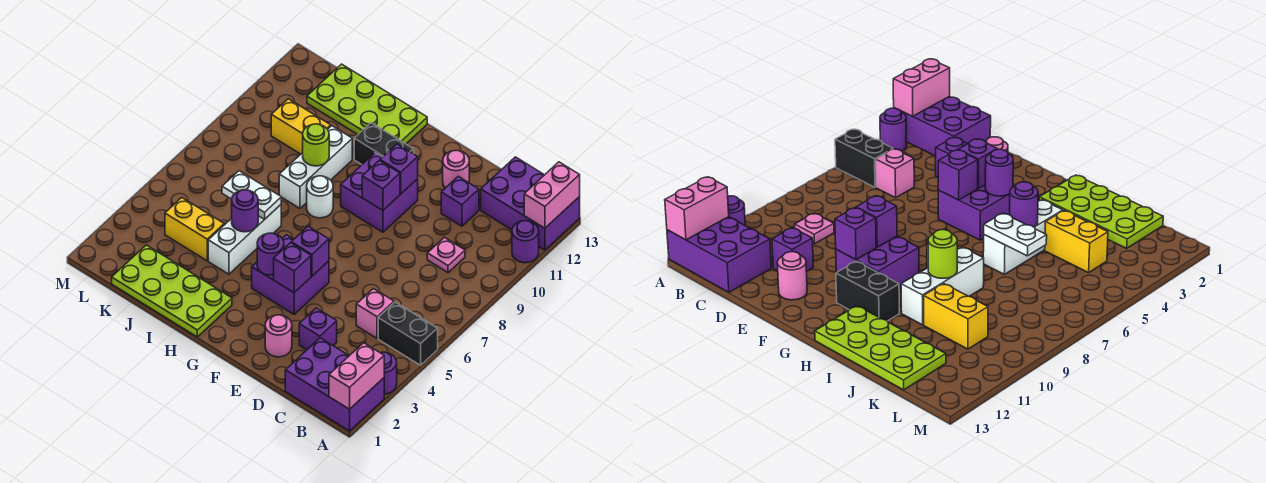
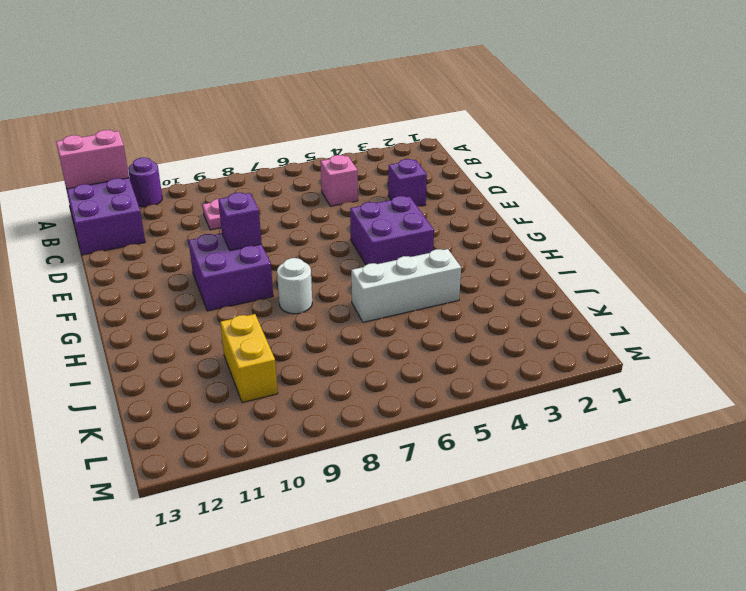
none -> purple 2x3 brick [285,338,384,431]
none -> purple 1x1 round brick [381,352,397,394]
none -> black 1x2 brick [378,302,438,365]
none -> purple 1x1 brick [441,177,479,226]

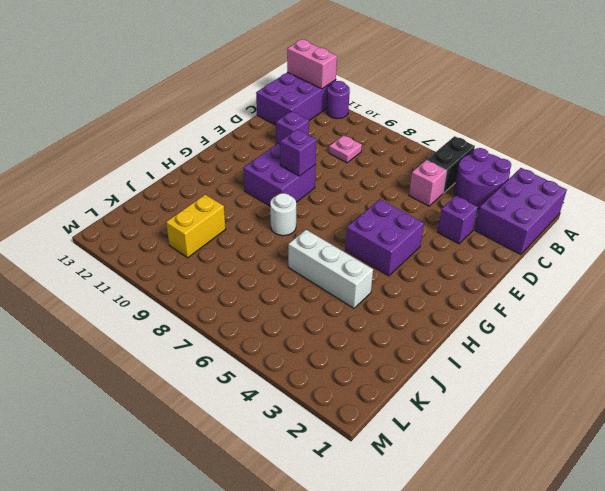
purple 2x2 round brick [454,148,511,209] -> purple 1x1 round brick [381,352,397,394]
none -> pink 1x1 round brick [265,315,292,357]
none -> pink 1x1 round brick [443,150,469,188]
none -> black 1x2 brick [354,123,414,164]
none -> lime 2x4 plate [112,245,232,337]

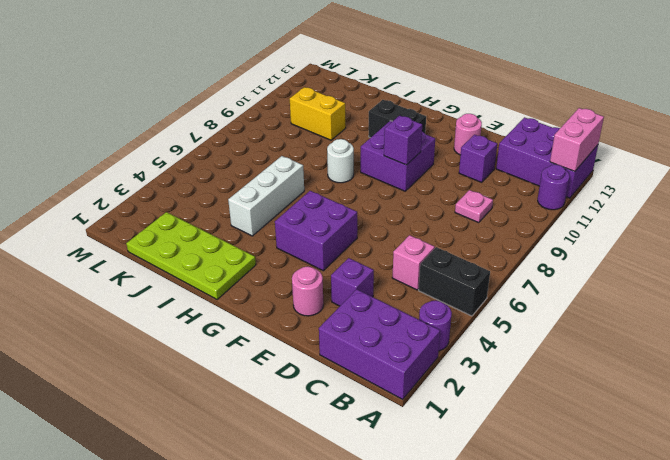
none -> lime 2x4 plate [307,64,427,144]
none -> white 1x3 brick [279,126,352,208]
none -> yellow 1x2 brick [165,198,224,261]
none -> pink 1x2 brick [329,343,384,409]

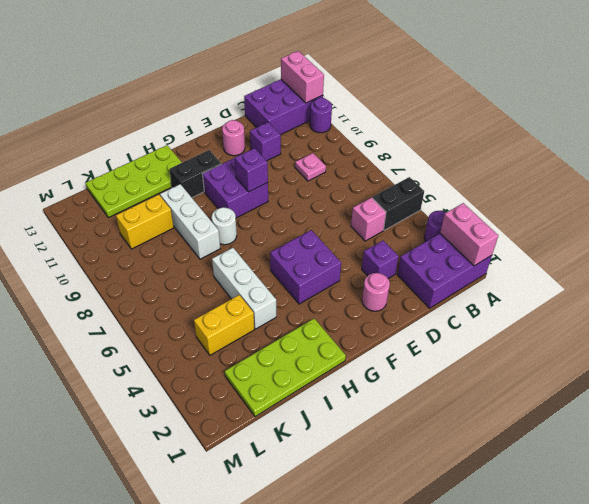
none -> purple 1x1 brick [274,243,311,292]
none -> purple 1x1 brick [291,226,329,276]
none -> purple 1x1 brick [380,144,418,194]
none -> purple 1x1 round brick [257,233,284,275]

